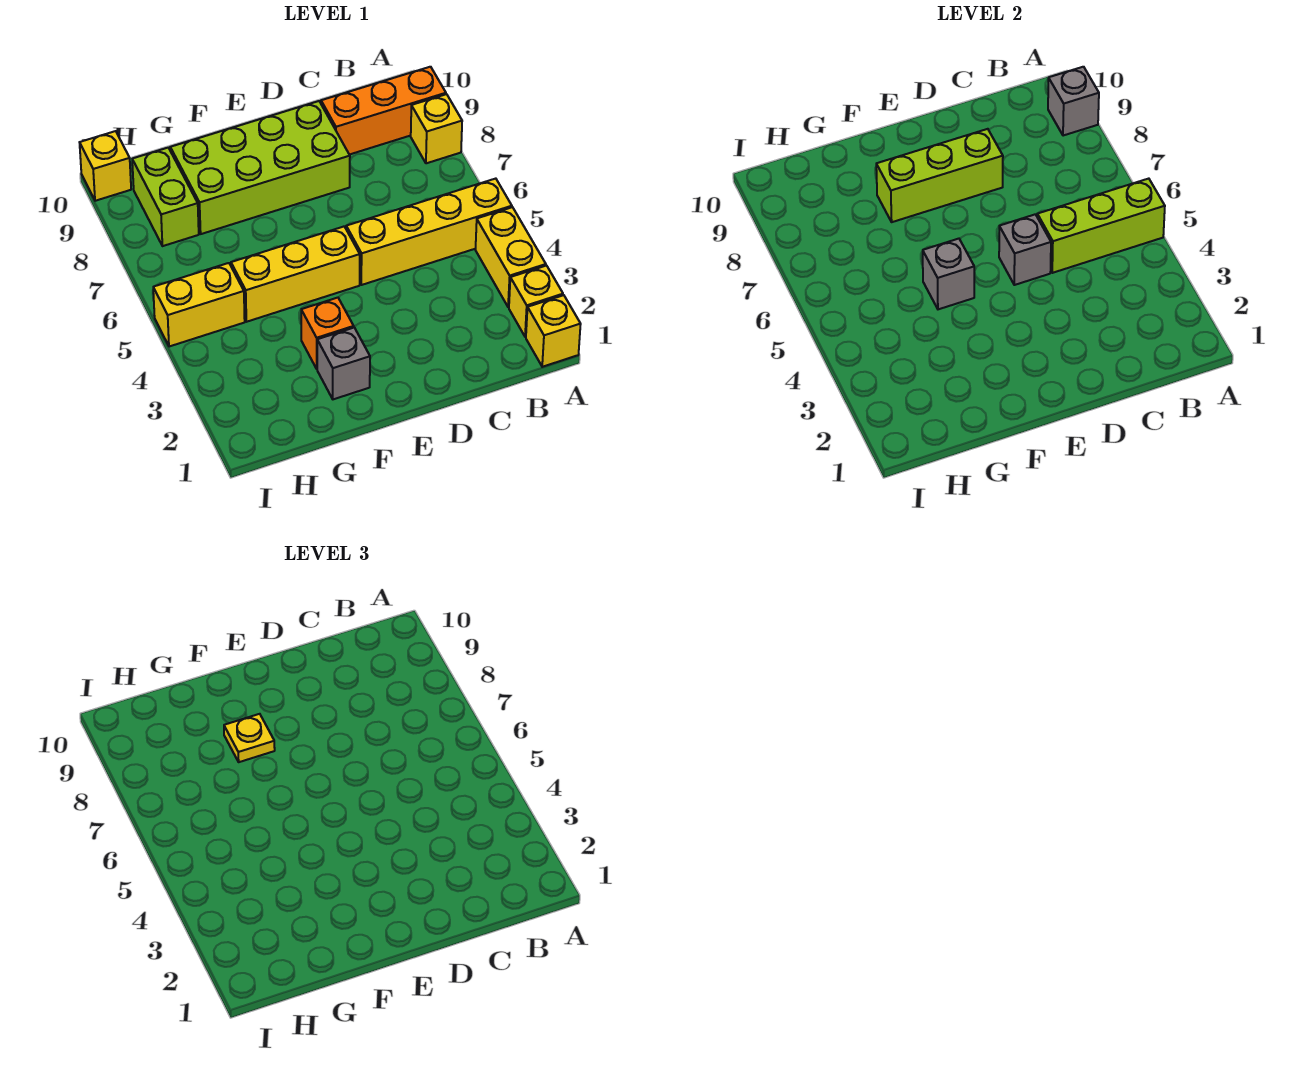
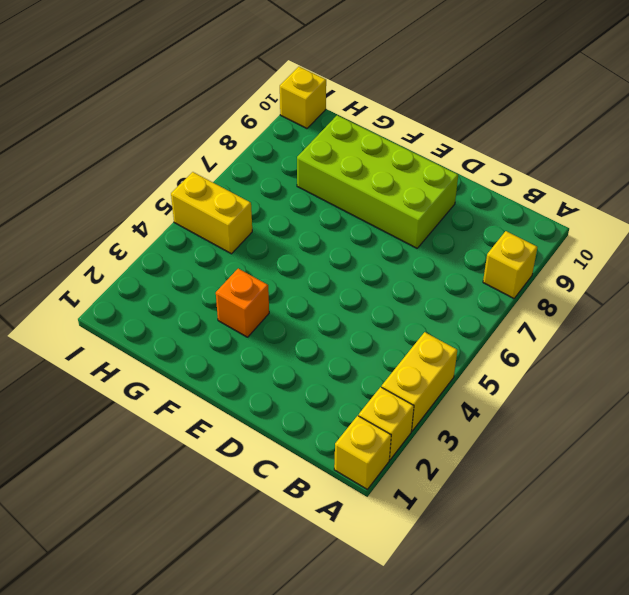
none -> yellow 1x4 brick [346,179,512,285]
none -> orange 1x3 brick [321,67,446,155]
none -> yellow 1x3 brick [231,227,360,322]

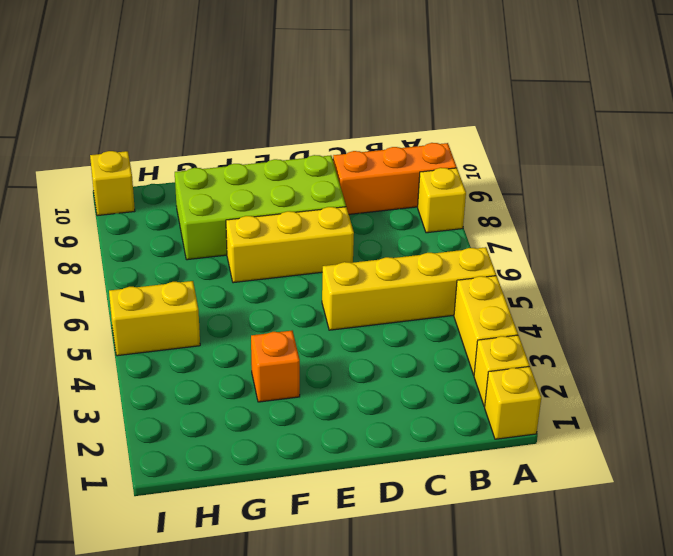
yellow 1x3 brick [226,207,354,283] -> yellow 1x3 brick moved to [231,227,360,322]
none -> grey 1x1 brick [317,328,370,399]
none -> lime 1x2 brick [132,148,199,246]
none -> lime 1x3 brick [1037,179,1165,273]

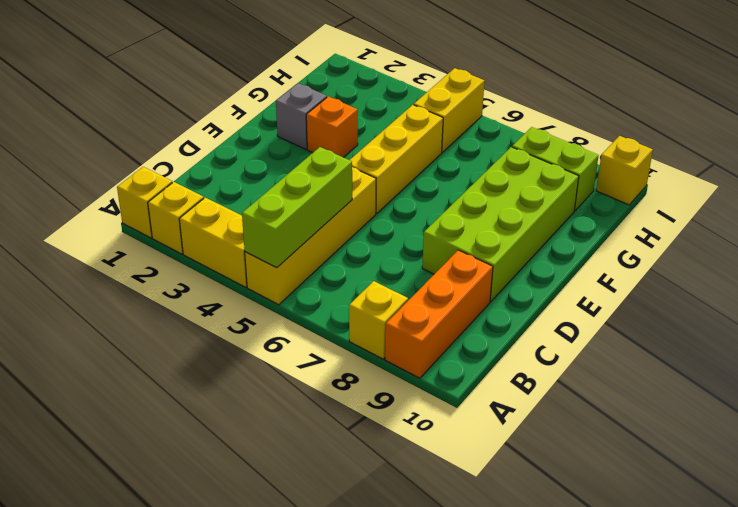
none -> grey 1x1 brick [1048,67,1099,136]
none -> grey 1x1 brick [999,214,1051,285]
none -> lime 1x3 brick [876,129,1003,222]

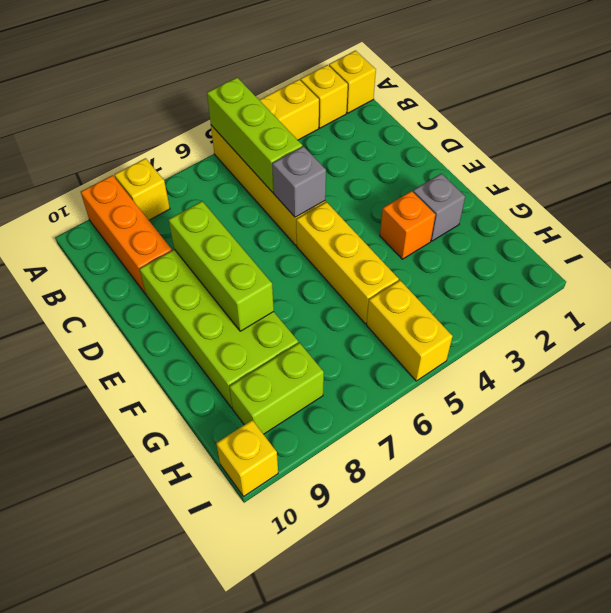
none -> grey 1x1 brick [1048,67,1099,136]
none -> grey 1x1 brick [923,239,974,309]
none -> yellow 1x1 plate [224,714,275,762]

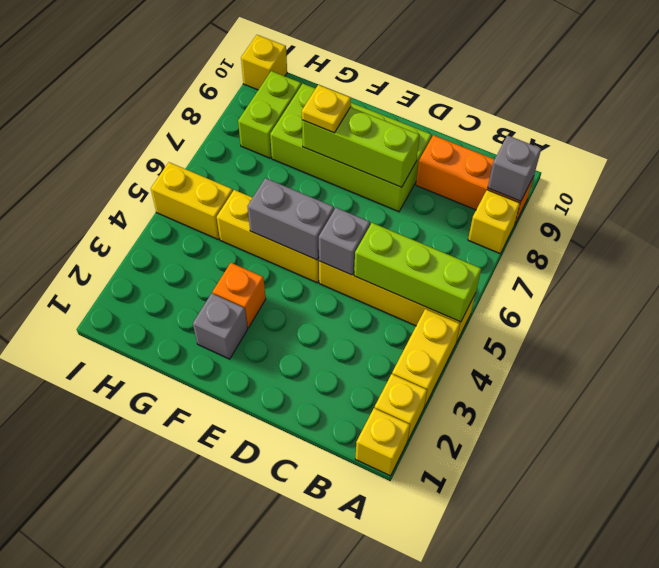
grey 1x2 brick [247,178,334,260] -> grey 1x1 brick [923,239,974,309]

